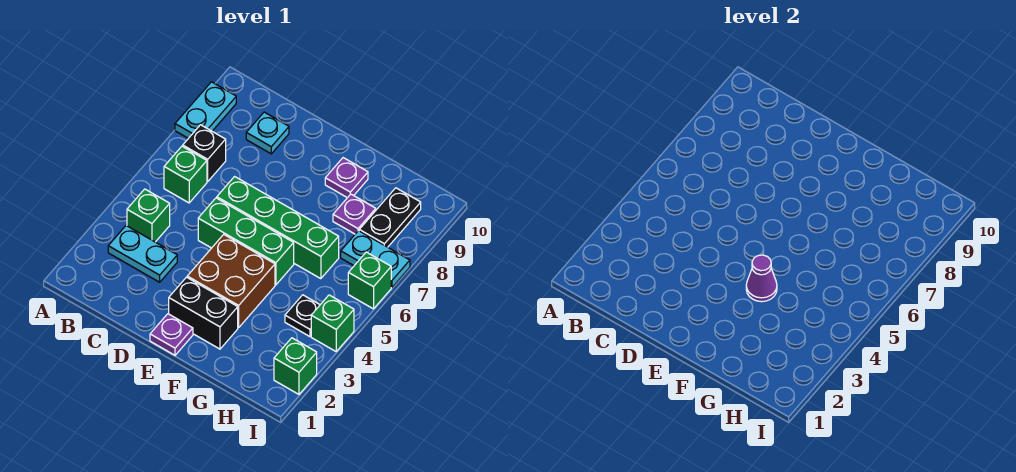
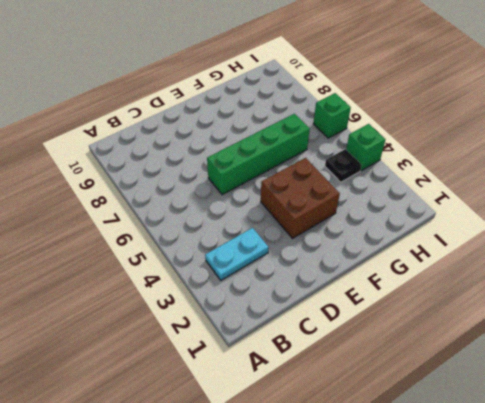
none -> cyan 1x2 plate [175,82,236,138]
none -> green 1x1 brick [127,189,170,242]
none -> green 1x1 brick [164,146,207,203]

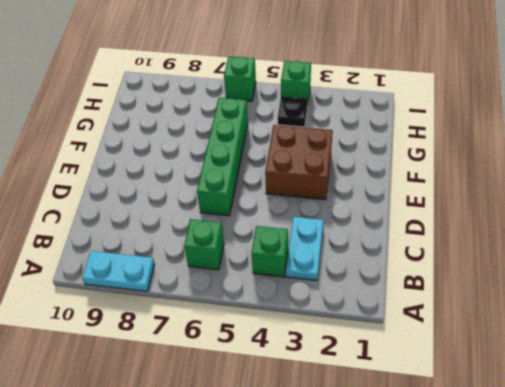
none -> black 1x1 brick [183,125,226,181]
none -> cyan 1x1 plate [246,112,289,154]
none -> green 1x3 brick [198,198,294,285]

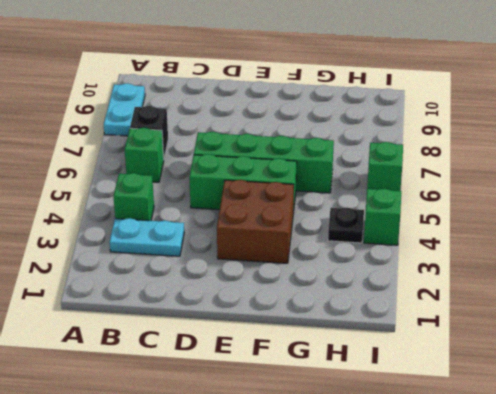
none -> cyan 1x1 plate [246,112,289,154]
none -> purple 1x1 plate [150,314,193,355]
none -> black 1x2 brick [169,277,238,349]

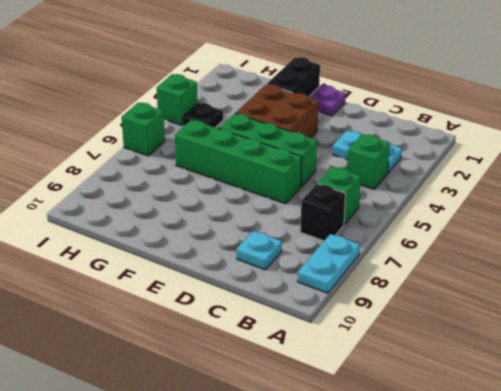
black 1x2 brick [267,57,320,97] -> black 1x2 brick turned to [169,277,238,349]
none -> purple 1x1 plate [325,158,368,198]
none -> purple 1x1 plate [333,194,376,234]
none -> cyan 1x2 plate [341,231,410,287]

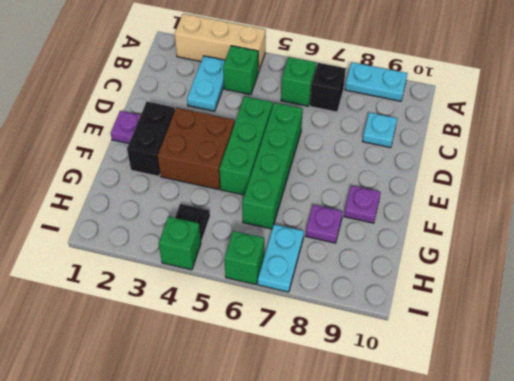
tan 1x3 brick [174,14,266,73] -> none
none -> black 1x2 plate [359,188,421,247]
none -> green 1x1 brick [274,338,317,394]
none -> purple 1x1 cone [746,255,777,302]

